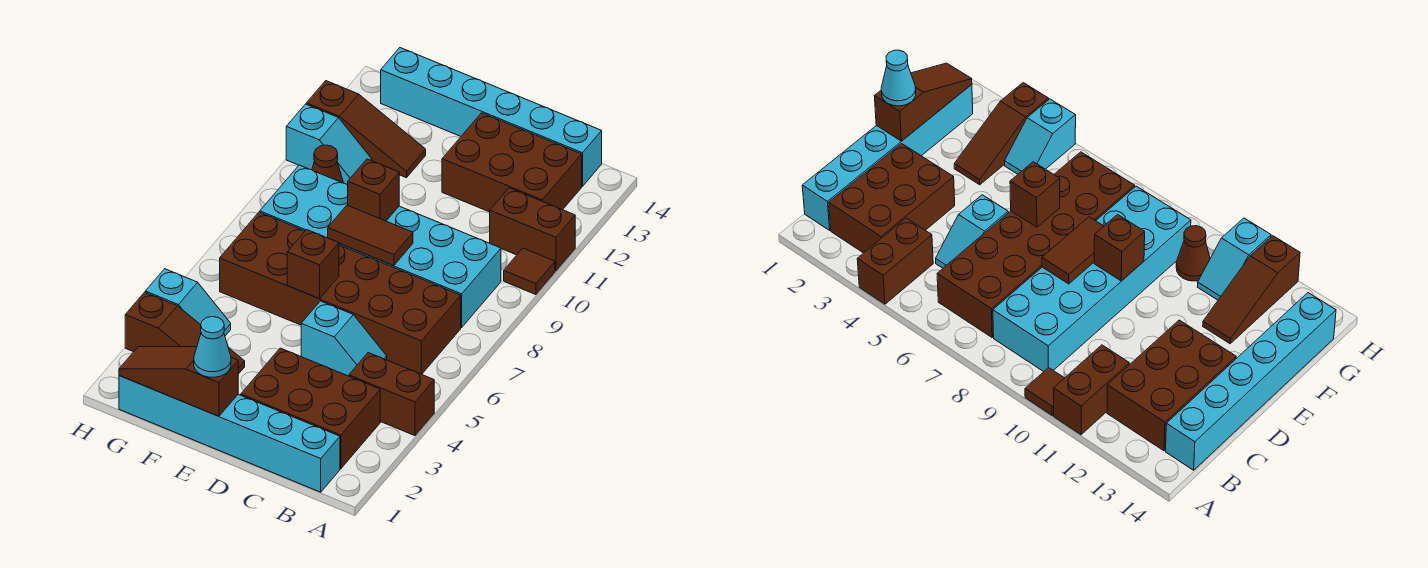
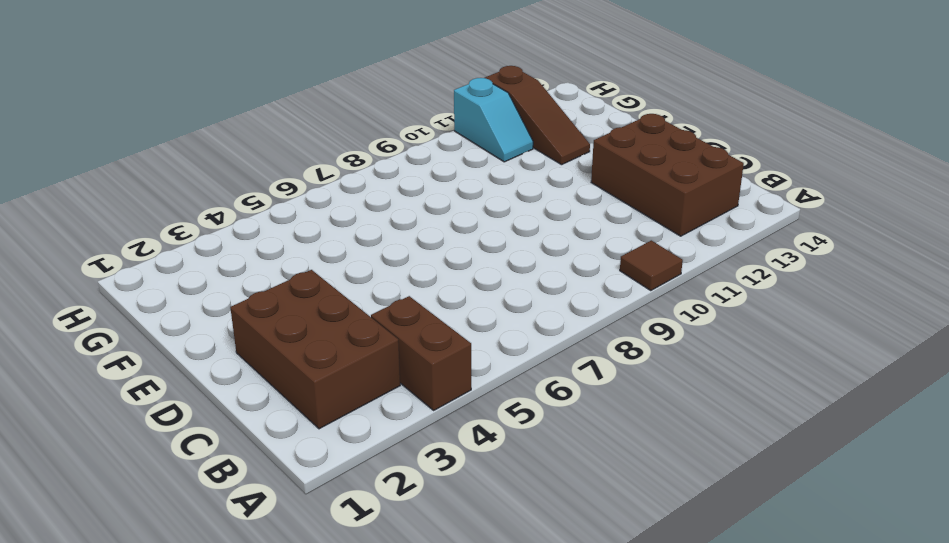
none -> brown 1x2 brick [490,188,575,271]
none -> cyan 1x6 brick [119,376,340,492]
none -> brown 2x6 brick [220,212,461,374]

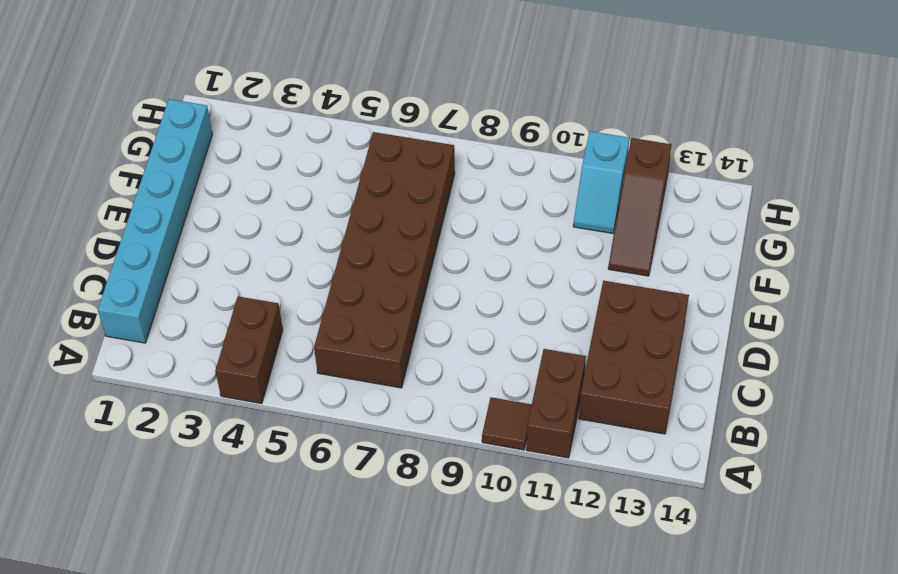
none -> brown 2x3 brick [241,348,380,469]
none -> cyan 2x6 brick [260,165,501,328]
none -> cyan 1x6 brick [381,48,602,186]

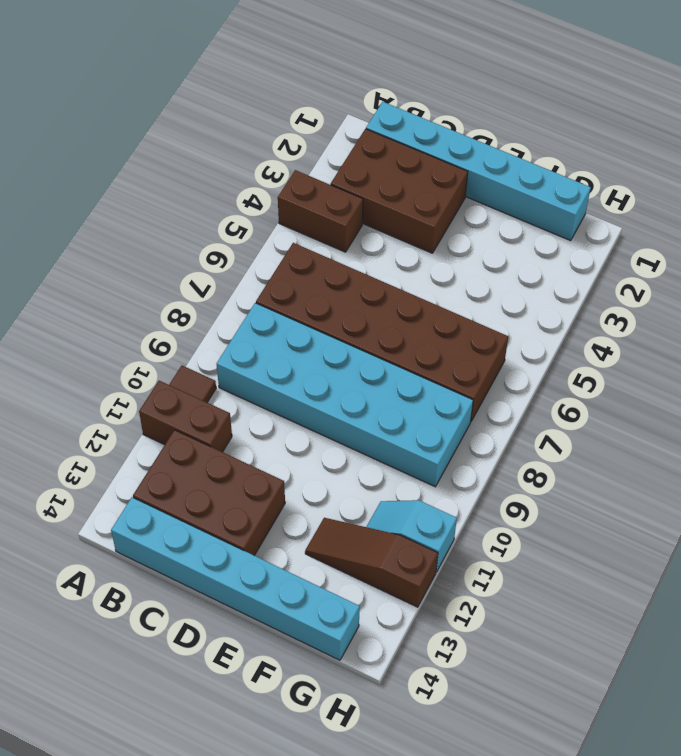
none -> cyan 1x2 slope [301,301,387,376]
none -> brown 1x3 slope [125,292,245,374]
none -> cyan 1x2 slope [145,269,231,336]

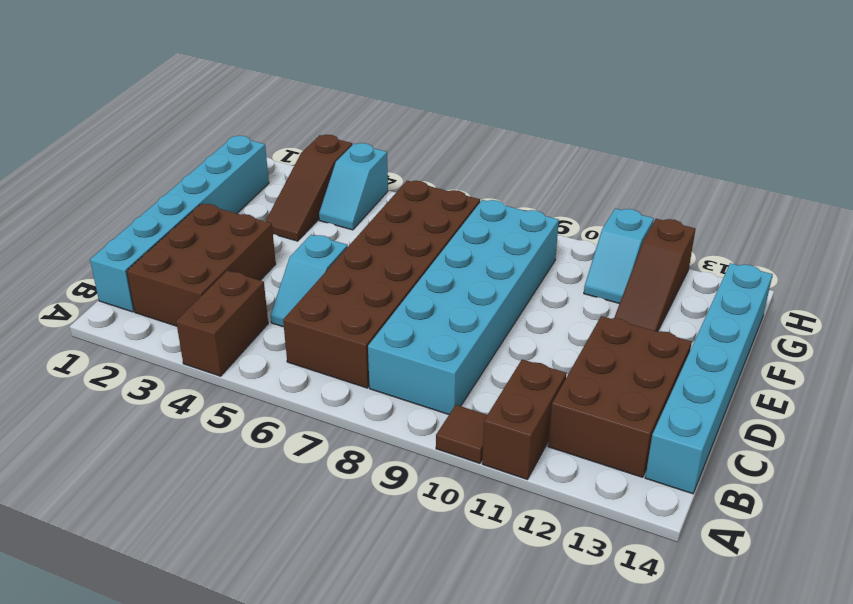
none -> brown 1x1 cone [312,145,343,183]
none -> brown 1x2 tile [328,205,413,266]
none -> brown 1x3 slope [119,347,238,416]

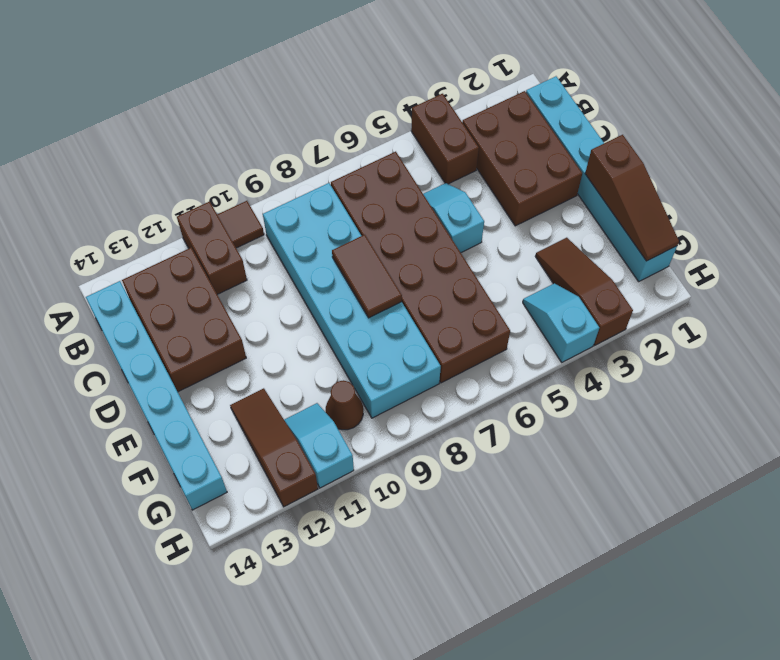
none -> brown 1x1 brick [287,230,339,299]
none -> brown 1x1 brick [348,159,399,221]
none -> cyan 1x1 cone [194,317,231,377]

